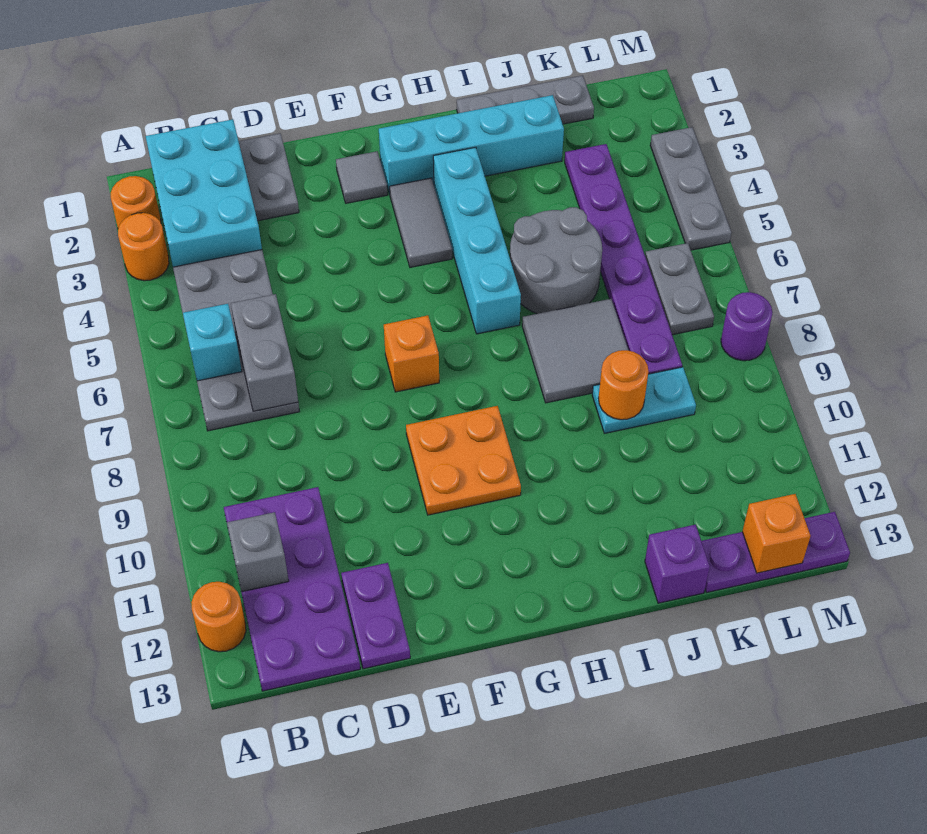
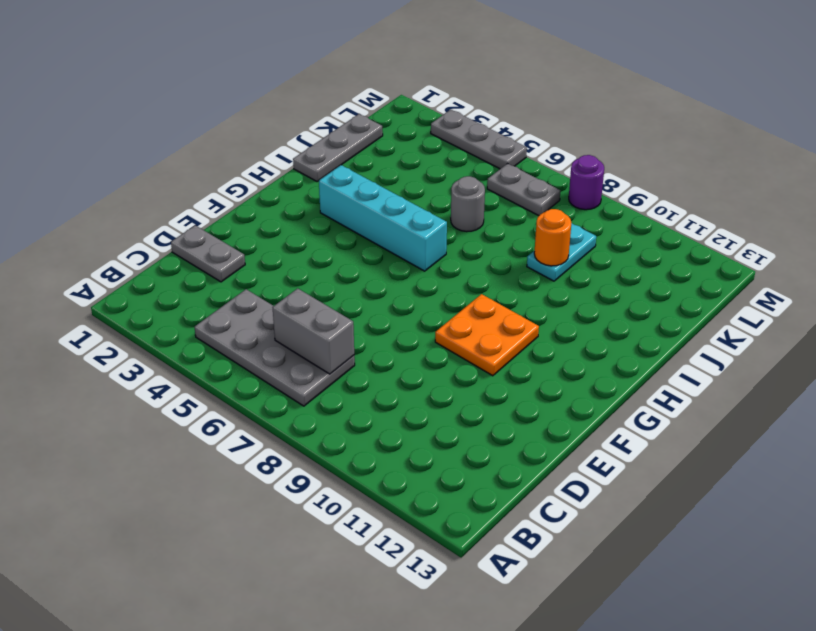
grey 1x1 round brick [451,176,485,232] -> grey 2x2 round brick [510,207,602,314]
none -> orange 1x1 round brick [111,176,161,228]
none -> orange 1x1 round brick [118,213,169,281]
none -> orange 1x1 round brick [191,582,246,652]

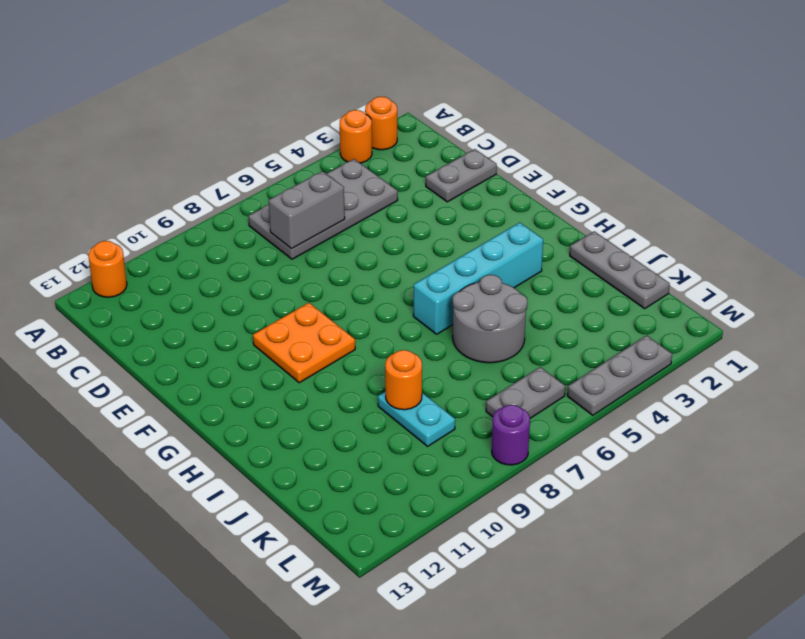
none -> cyan 2x3 brick [146,119,262,267]
none -> purple 2x4 plate [224,487,360,691]
none -> purple 1x2 plate [341,563,410,669]

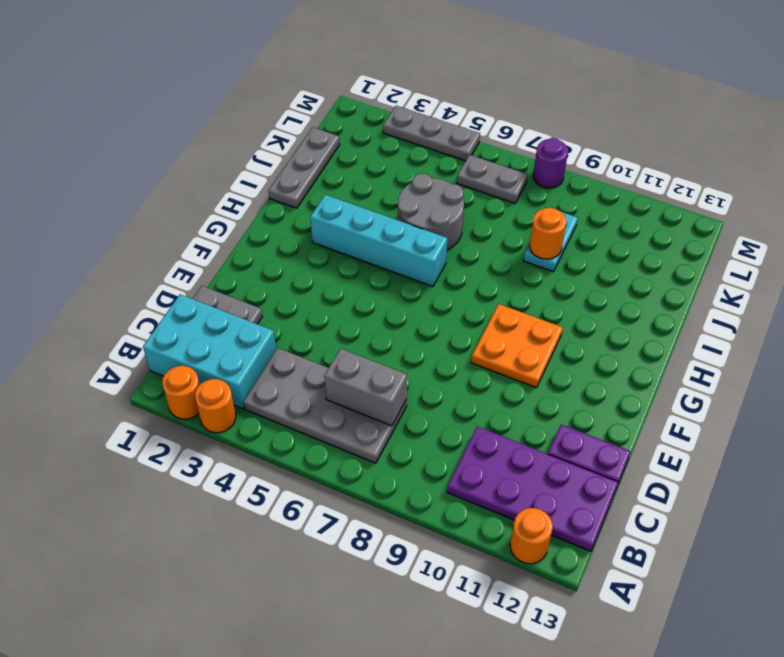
none -> grey 1x1 tile [336,151,388,203]
none -> orange 1x1 brick [384,315,439,392]
none -> cyan 1x4 brick [379,95,564,194]

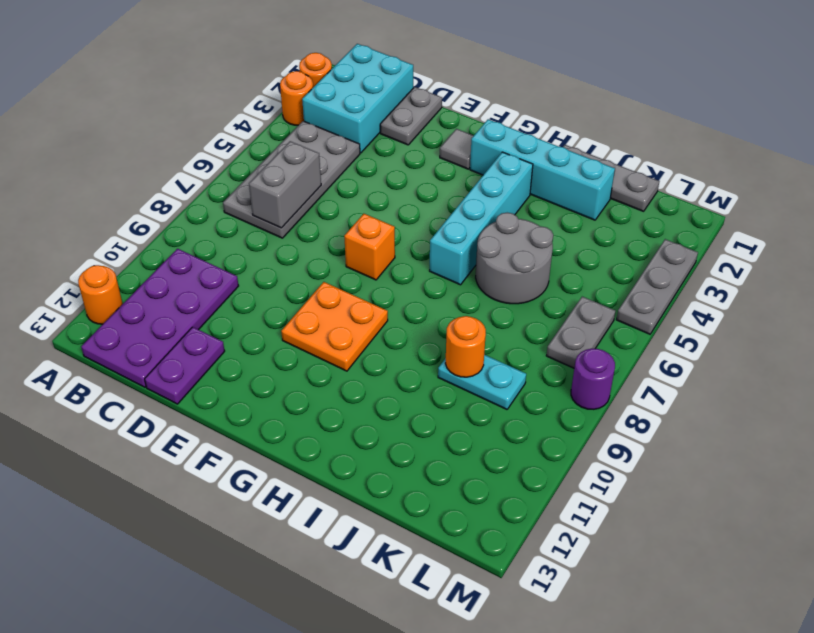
none -> grey 1x2 tile [390,178,452,267]
none -> grey 2x2 tile [522,299,629,403]
none -> purple 1x1 brick [645,525,710,603]

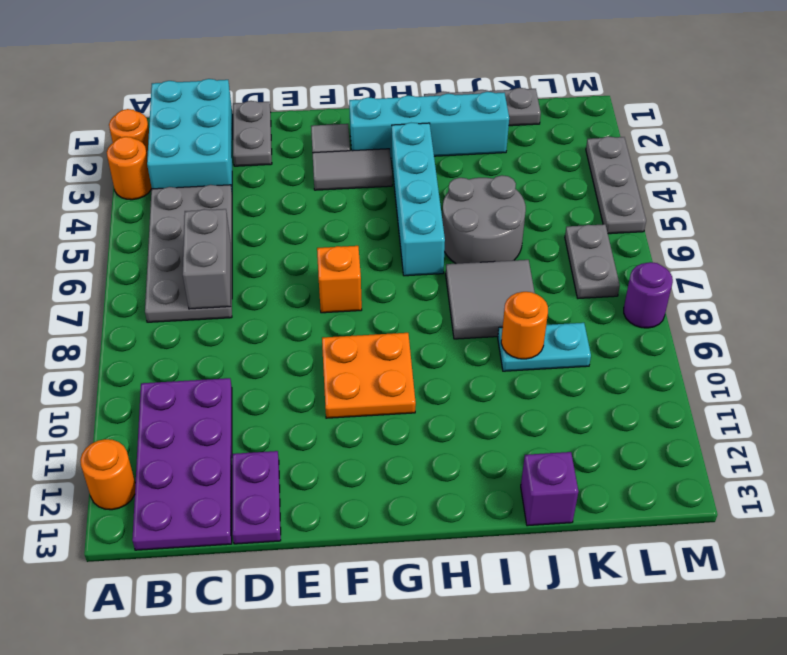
grey 1x2 tile [313,149,392,190] -> grey 1x2 tile turned to [390,178,452,267]
none -> purple 1x6 plate [565,144,682,374]
none -> purple 1x3 plate [701,512,850,593]
none -> cyan 1x1 brick [183,304,242,381]

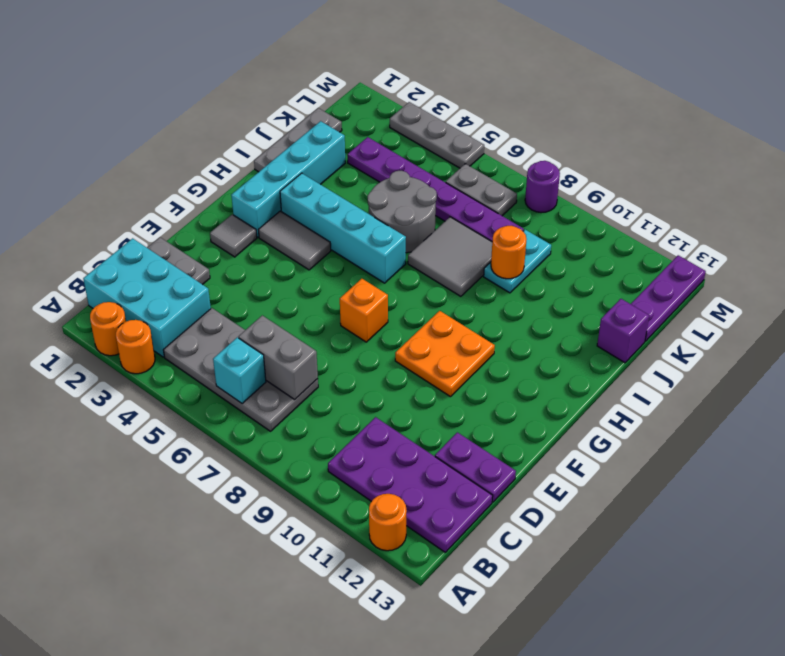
none -> grey 1x1 brick [227,512,289,592]
none -> orange 1x1 brick [742,494,811,573]

